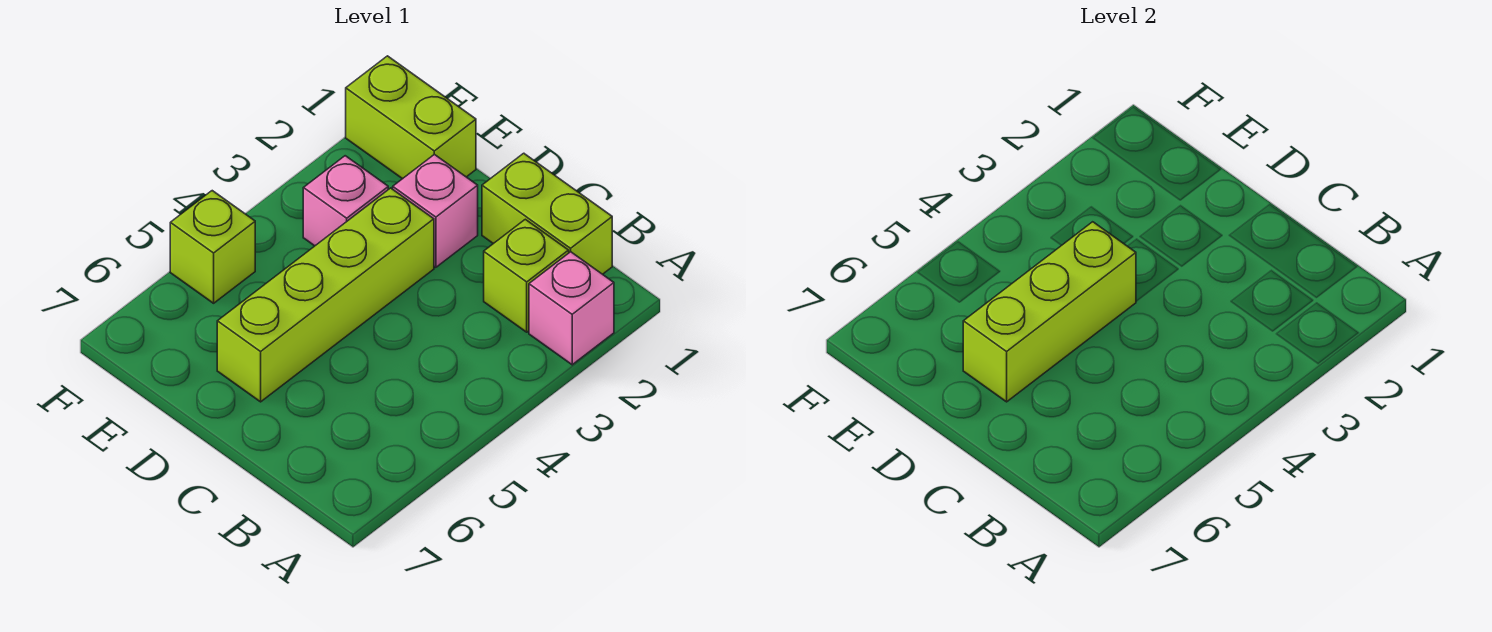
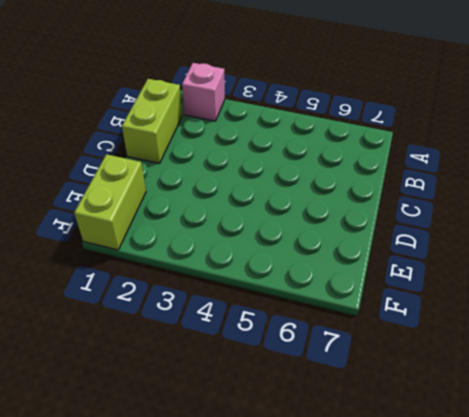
none -> lime 1x1 brick [484,219,569,332]
none -> pink 1x1 brick [393,154,478,267]

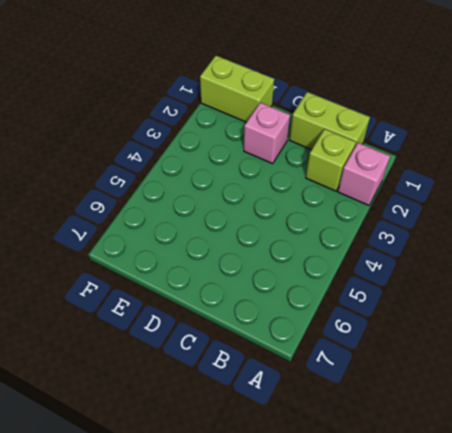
none -> lime 1x4 brick [217,188,434,402]
none -> pink 1x1 brick [303,156,388,246]

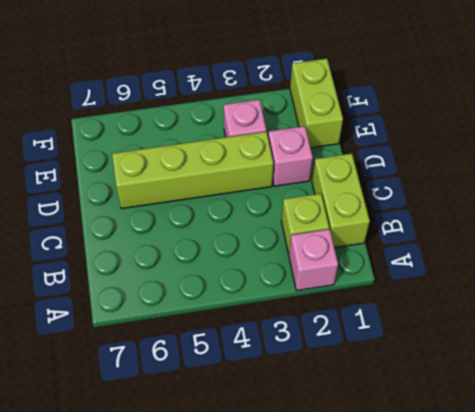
none -> lime 1x1 brick [170,191,255,303]
none -> lime 1x3 brick [963,222,1136,402]

